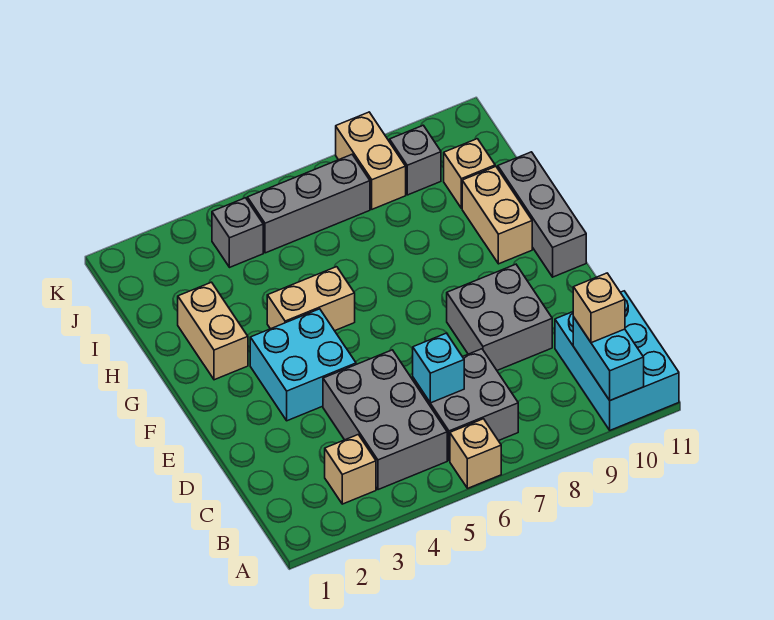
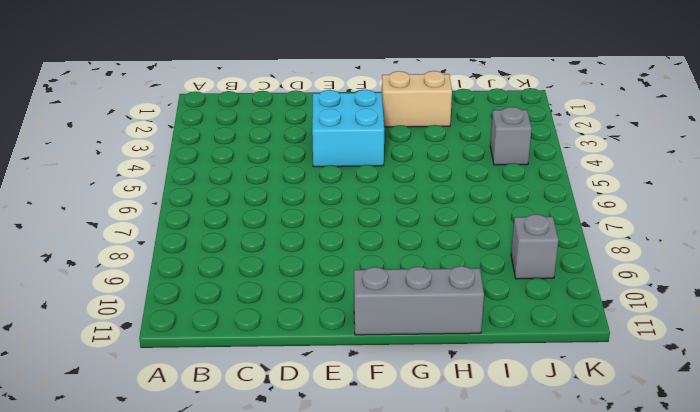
none -> tan 1x1 brick [450,419,501,488]
none -> cyan 2x3 brick [555,291,679,430]
none -> tan 1x1 brick [325,435,376,504]

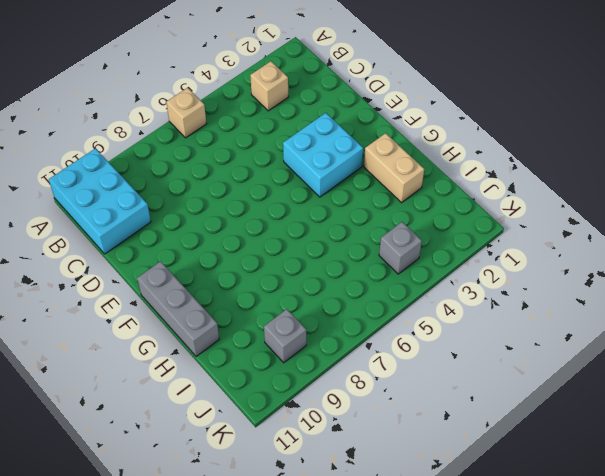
none -> grey 2x3 brick [323,350,447,490]
none -> grey 2x2 brick [413,349,518,461]
none -> grey 2x2 brick [447,264,552,370]

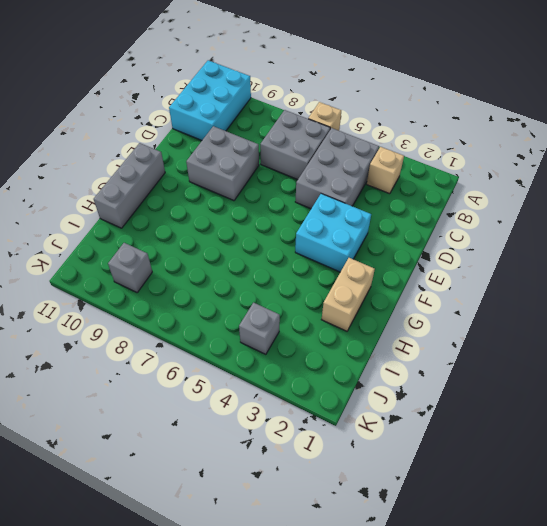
none -> tan 1x2 brick [267,267,355,331]
none -> tan 1x2 brick [462,166,532,264]
none -> tan 1x1 brick [444,139,495,208]

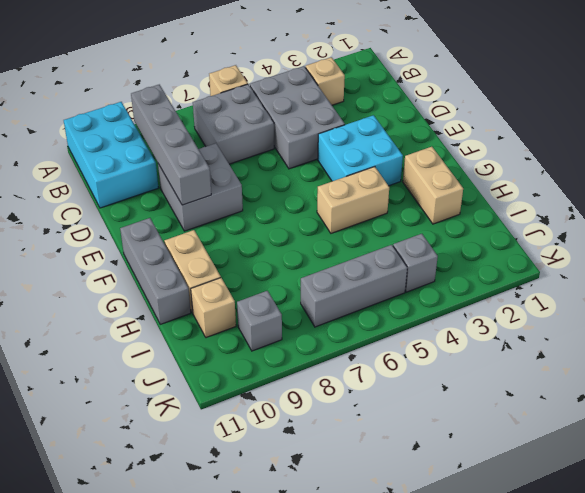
grey 1x4 brick [131,85,211,205] -> none
none -> tan 1x2 brick [336,112,406,209]
none -> cyan 1x2 brick [573,317,644,400]
none -> cyan 1x1 brick [413,333,464,403]

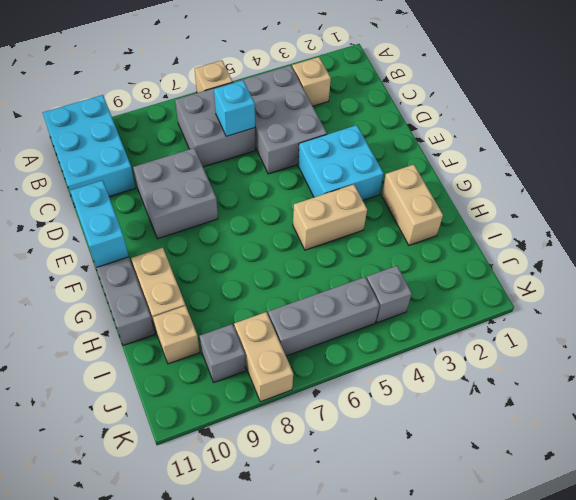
cyan 1x2 brick [70,180,129,268] -> cyan 1x2 brick moved to [573,317,644,400]
none -> tan 1x1 brick [573,273,625,343]

